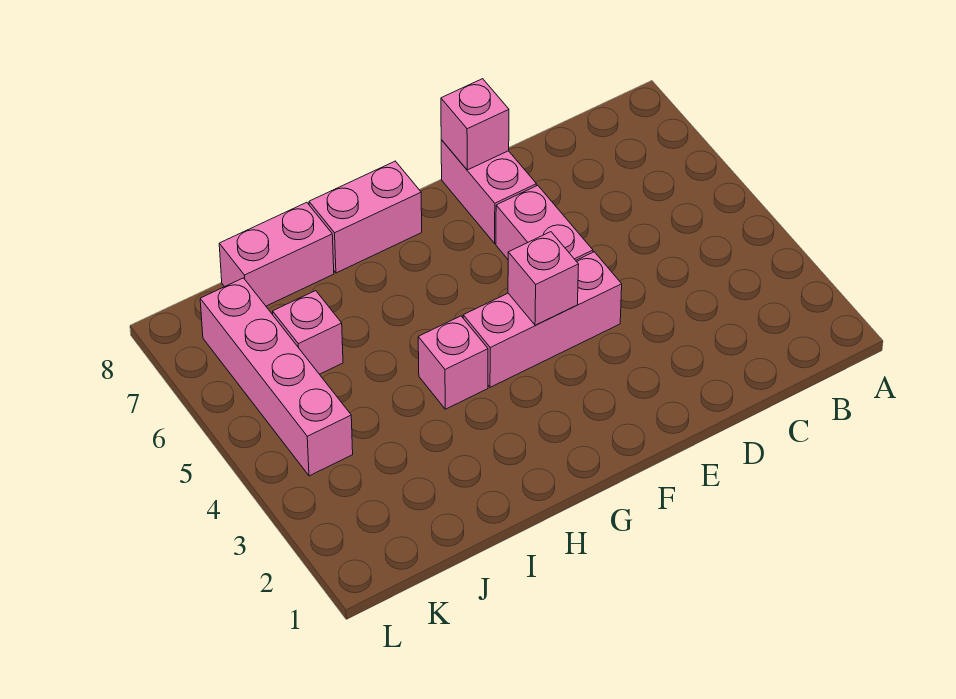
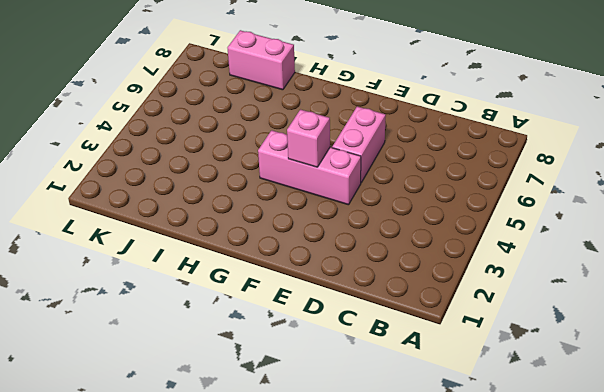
none -> pink 1x2 brick [441,140,536,243]
none -> pink 1x2 brick [309,161,422,273]

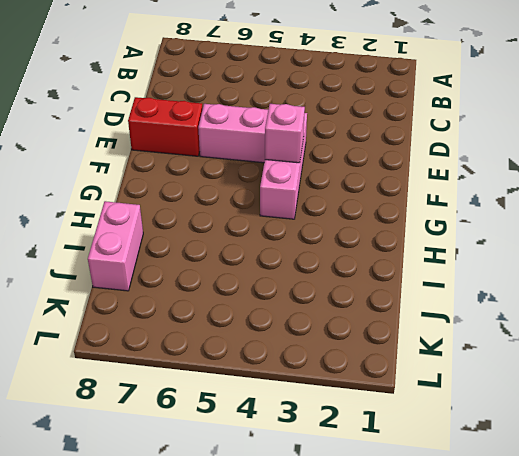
red 1x2 brick [128,97,203,156] -> pink 1x2 brick [441,140,536,243]
none -> pink 1x2 brick [309,161,422,273]
none -> pink 1x1 brick [418,316,488,409]

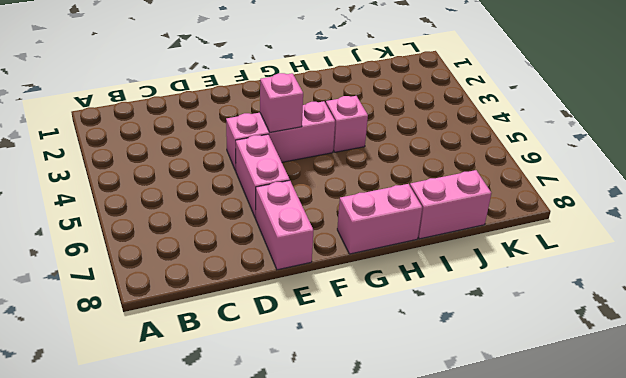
none -> pink 1x1 brick [273,291,343,374]
none -> pink 1x4 brick [200,278,353,476]

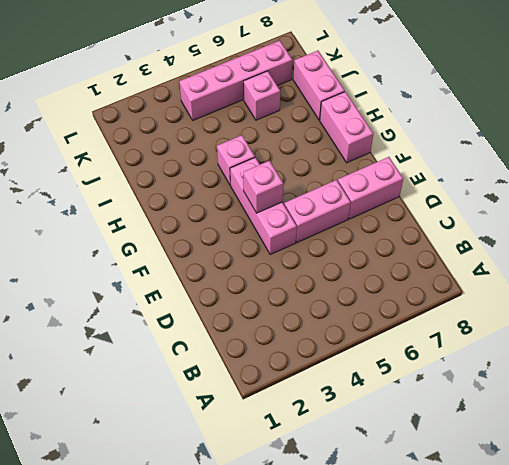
none -> pink 1x1 brick [441,79,509,170]

